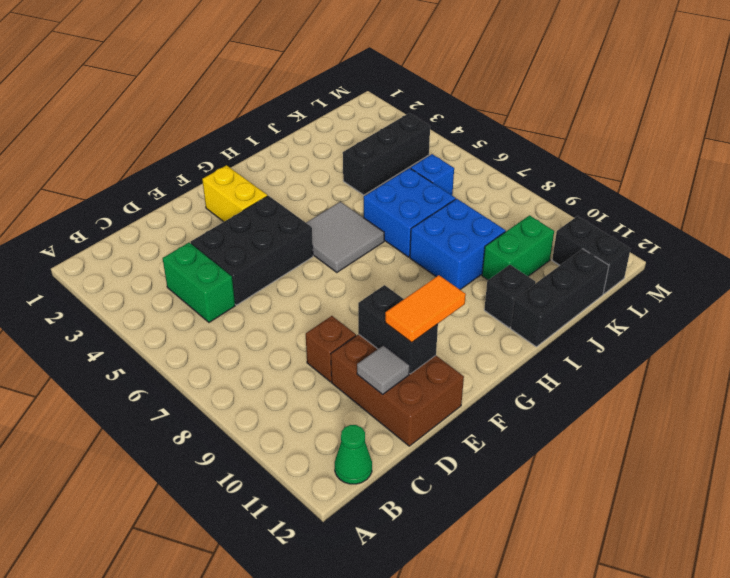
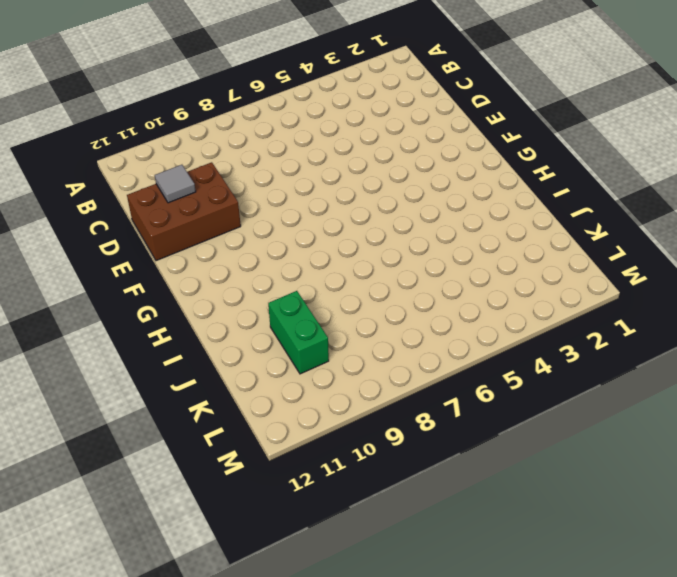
none -> green 1x1 cone [335,425,372,484]
none -> green 1x2 brick [163,243,235,322]
none -> black 2x3 brick [191,196,313,305]

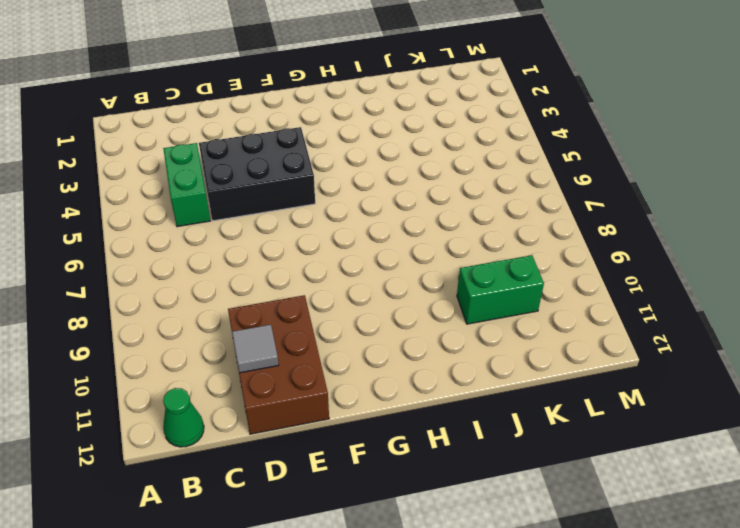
none -> brown 1x1 brick [306,316,356,382]
none -> yellow 1x2 brick [202,165,268,222]
none -> grey 2x2 tile [306,202,384,272]

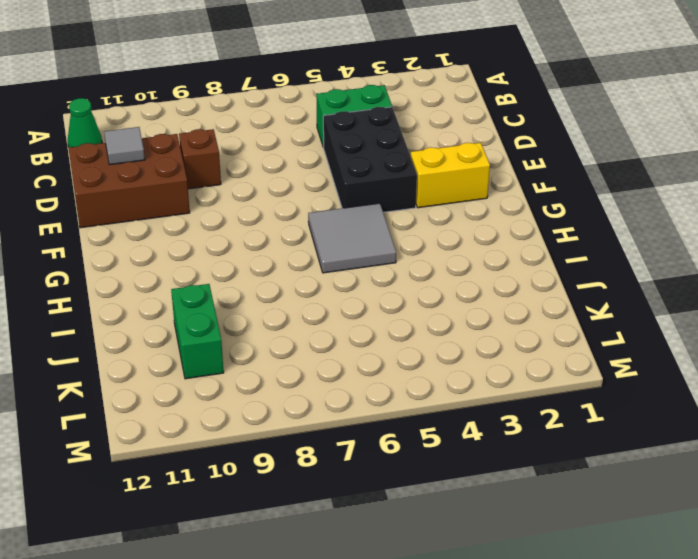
none -> blue 2x2 brick [364,168,456,257]
none -> blue 2x2 brick [410,199,506,290]
none -> black 1x1 brick [484,265,536,328]

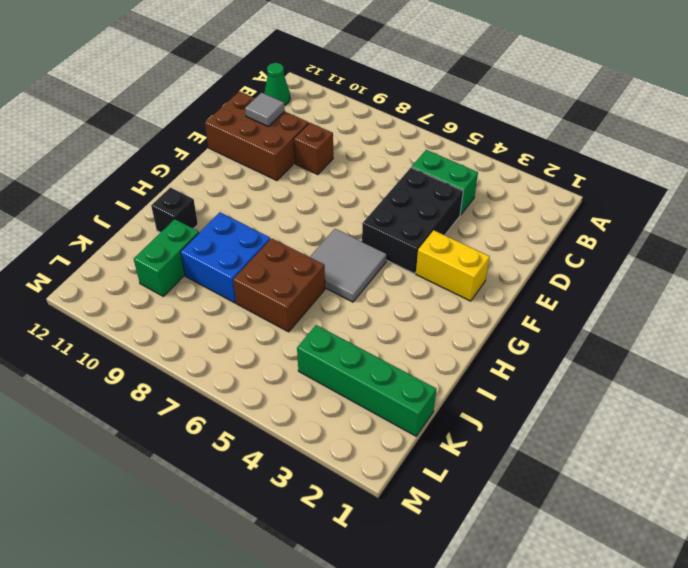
brown 2x2 brick [233,238,325,332] -> blue 2x2 brick [364,168,456,257]
green 1x4 brick [297,325,436,436] -> black 1x3 brick [343,113,430,195]
none -> black 1x3 brick [511,249,609,347]
none -> blue 1x1 brick [411,154,454,195]
none -> black 1x2 brick [552,216,631,294]

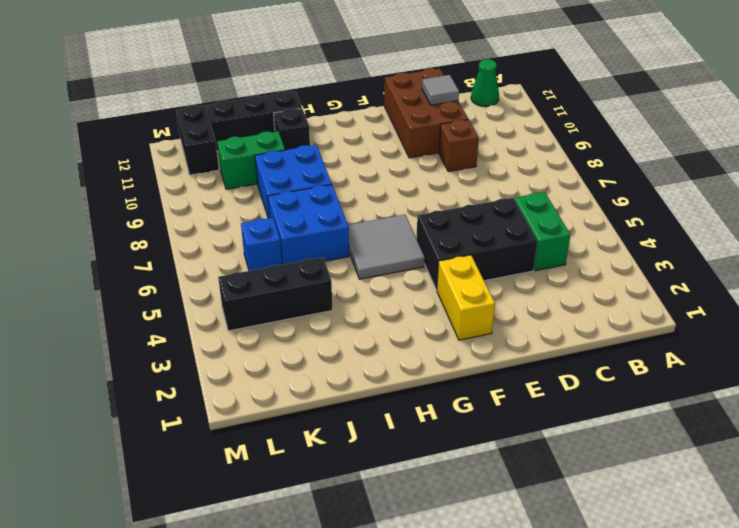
none -> black 1x2 brick [358,285,438,374]
none -> orange 1x2 tile [385,275,466,342]

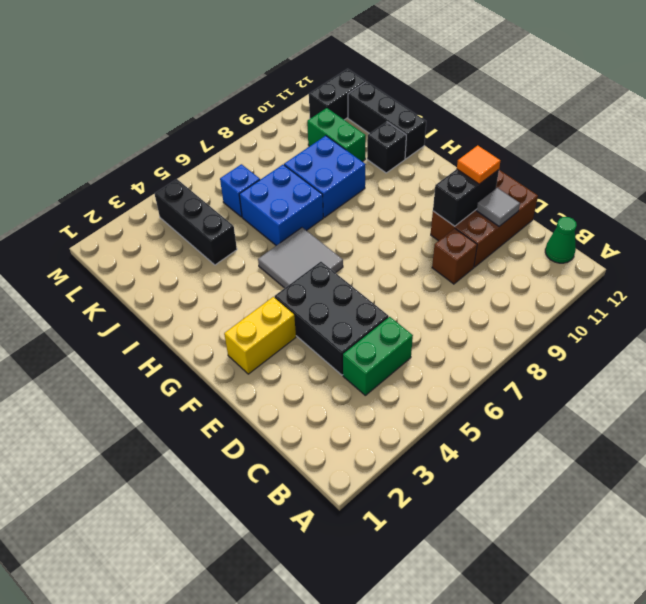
orange 1x1 tile [457,145,500,184] -> orange 1x2 tile [385,275,466,342]

